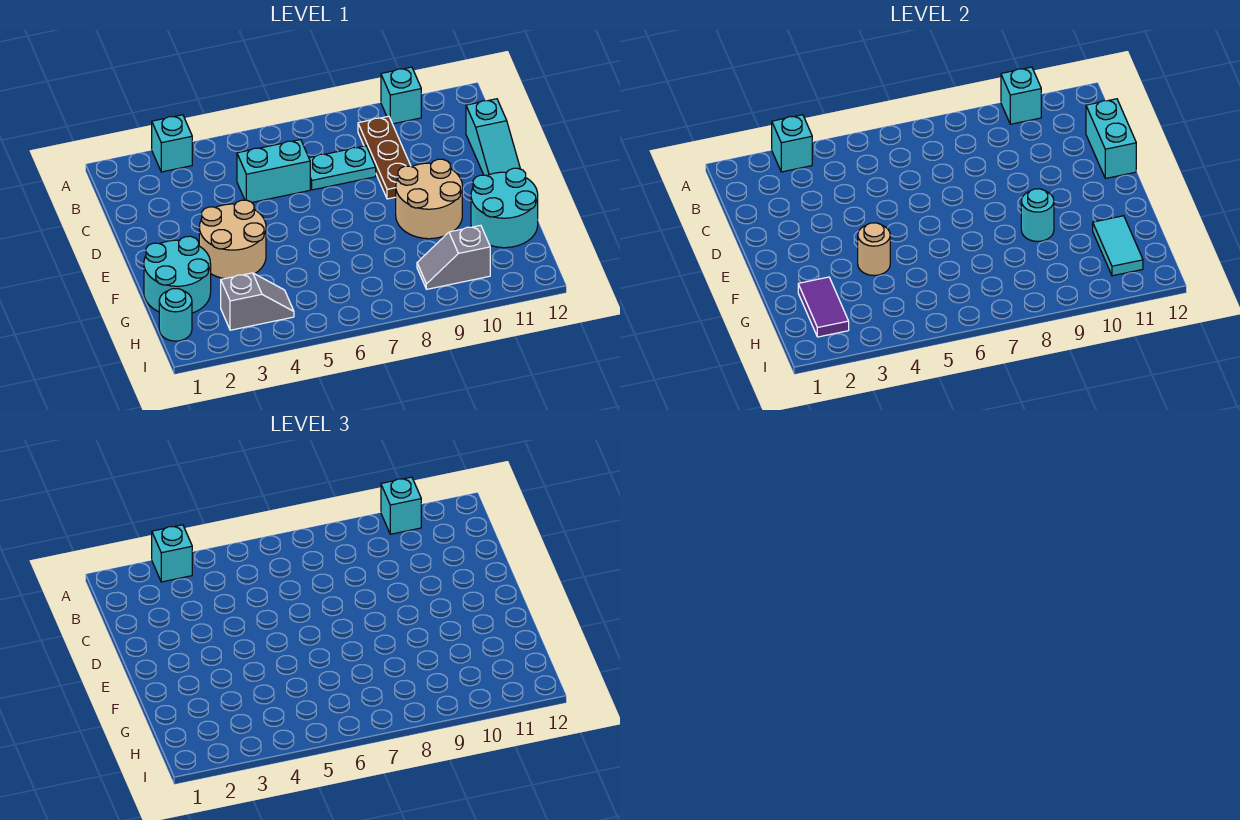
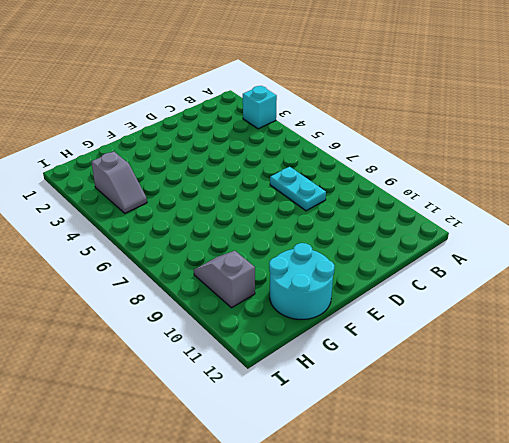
none -> cyan 1x1 brick [381,67,421,124]
none -> brown 1x3 plate [358,116,411,199]
none -> cyan 1x2 brick [237,140,310,202]

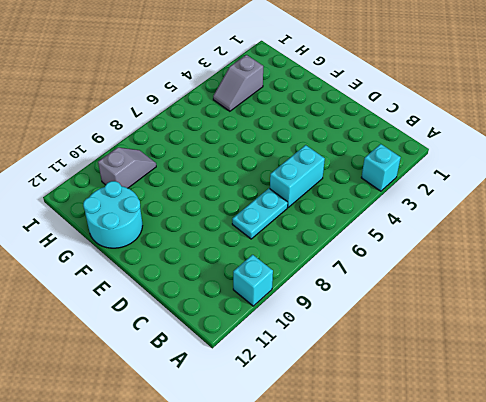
none -> brown 1x3 plate [358,116,411,199]
none -> cyan 1x3 slope [466,99,520,176]
none -> tan 2x2 round brick [199,200,266,279]

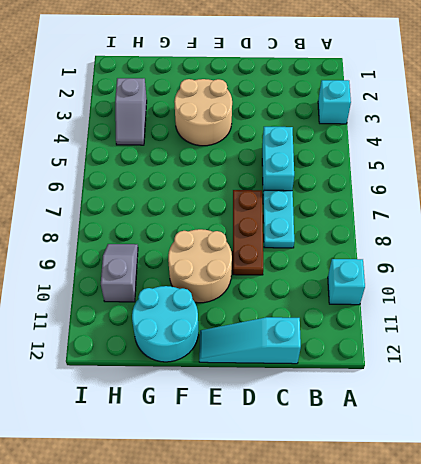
brown 1x3 plate [233,190,263,275] -> brown 1x3 plate turned to [358,116,411,199]
none -> cyan 2x2 round brick [144,236,211,313]
none -> cyan 1x1 round brick [159,289,192,341]
none -> cyan 1x1 brick [772,115,812,172]

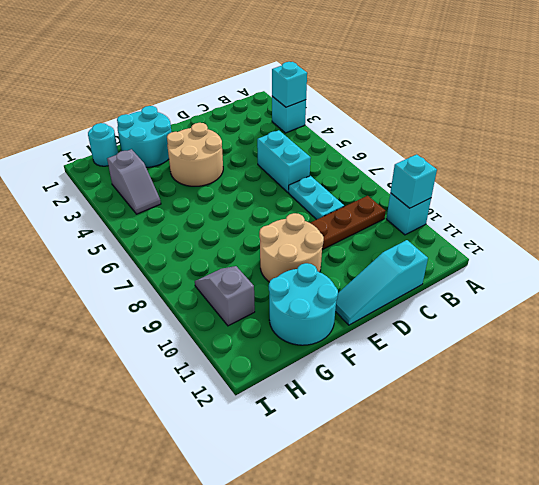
none -> cyan 1x2 brick [1086,99,1136,179]
none -> tan 1x1 round brick [858,223,890,276]
none -> cyan 1x1 round brick [1021,189,1054,242]

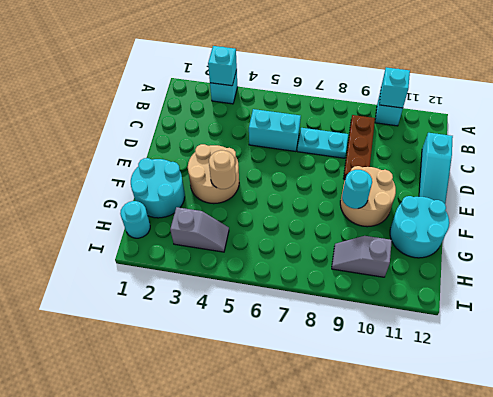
none -> cyan 1x2 brick [1086,99,1136,179]
none -> purple 1x2 tile [798,277,849,337]
none -> cyan 1x2 tile [1093,216,1143,276]

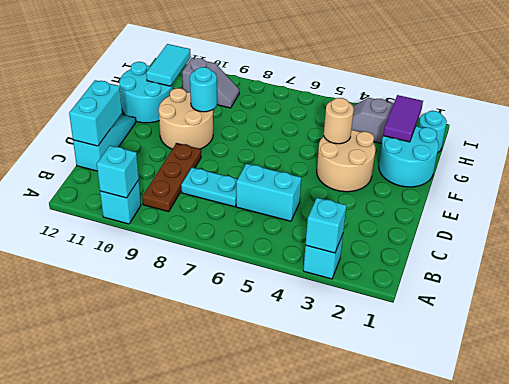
none -> cyan 1x1 brick [152,525,192,582]
none -> cyan 1x1 brick [381,477,421,534]

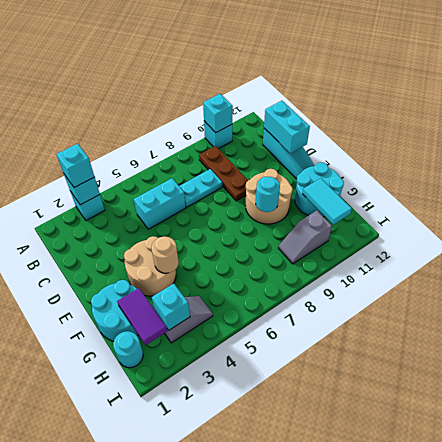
cyan 1x1 brick [152,283,190,330] -> cyan 1x1 brick moved to [381,477,421,534]

